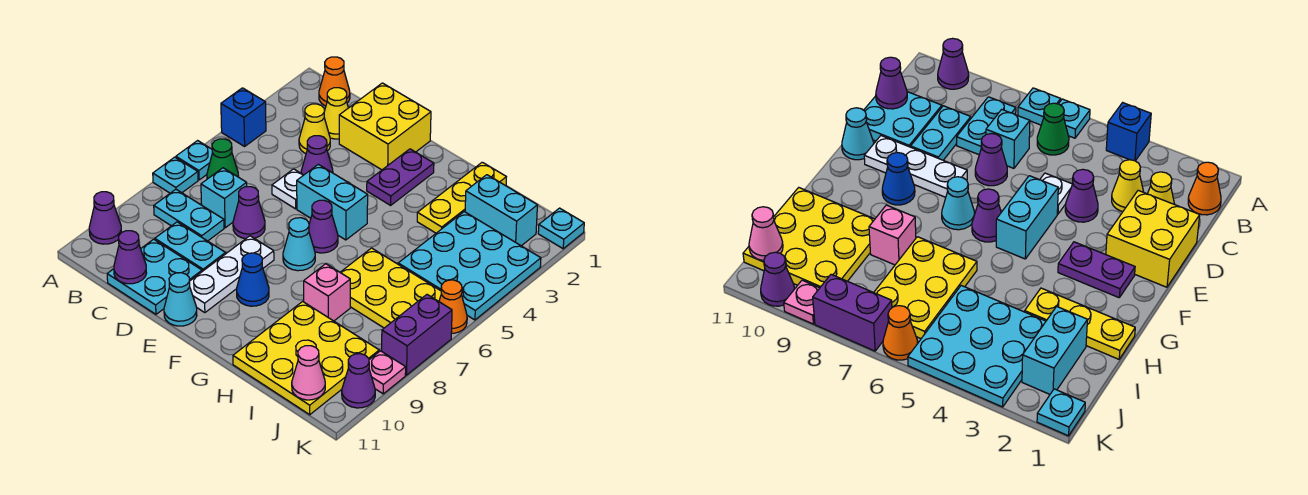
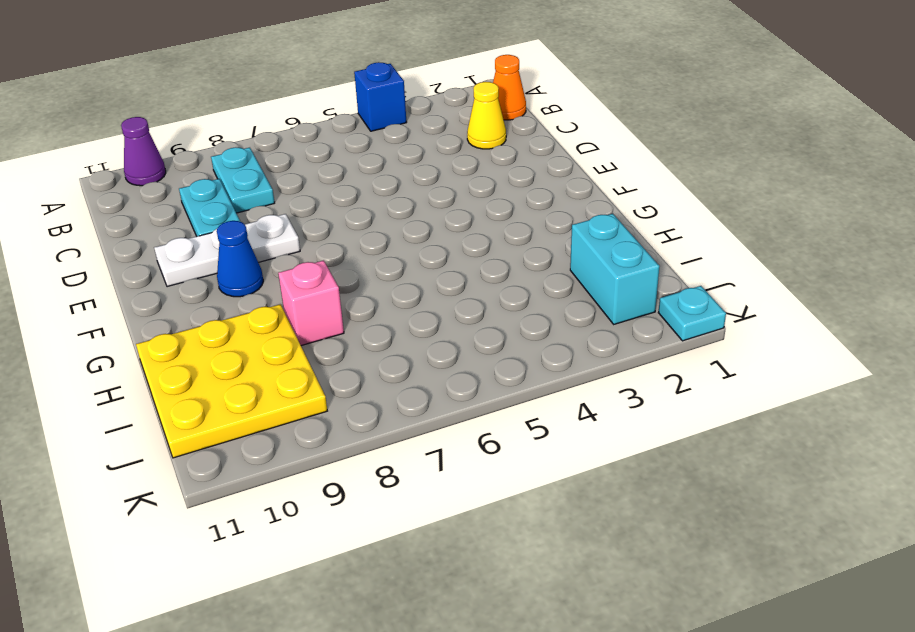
none -> cyan 1x1 plate [176,141,212,180]
none -> cyan 1x1 plate [153,157,198,193]
none -> green 1x1 cone [207,139,239,179]
none -> yellow 1x1 cone [299,104,330,154]

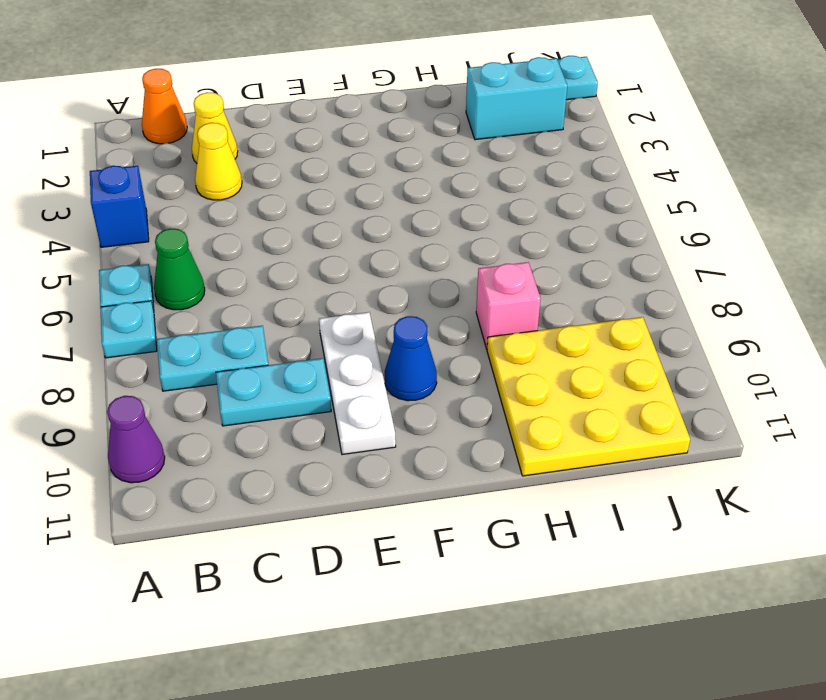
none -> cyan 1x1 brick [201,168,247,228]
none -> cyan 2x2 plate [107,239,202,314]
none -> yellow 2x2 brick [339,83,431,170]
none -> purple 1x1 cone [301,136,333,175]

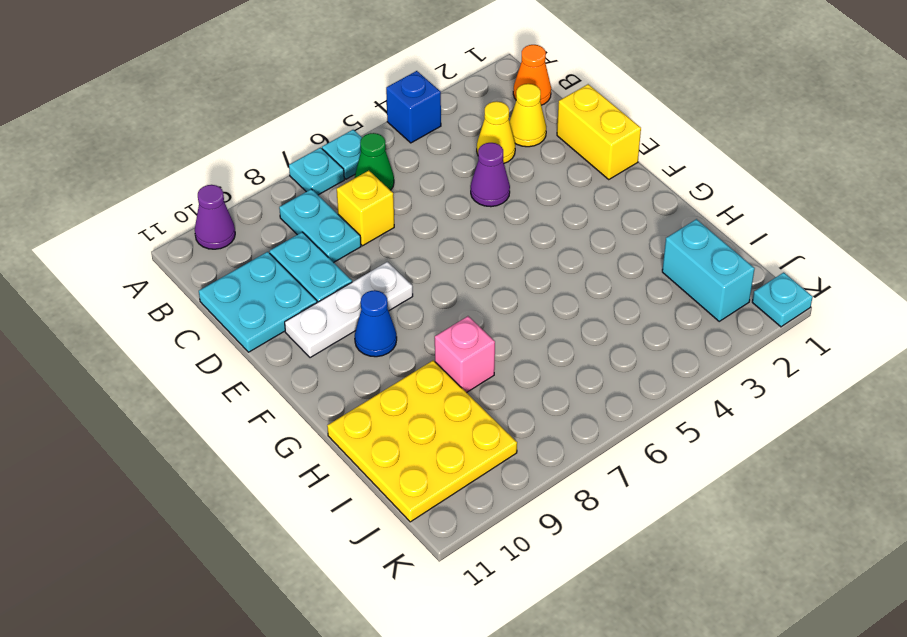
yellow 1x1 brick [337,171,394,246] -> cyan 1x1 brick [201,168,247,228]
yellow 1x2 brick [557,84,641,179] -> yellow 2x2 brick [339,83,431,170]
none -> white 1x1 plate [272,169,303,209]
none -> purple 1x1 cone [233,187,265,239]
none -> cyan 1x2 brick [297,164,368,240]
none -> cyan 1x1 cone [164,273,197,326]

